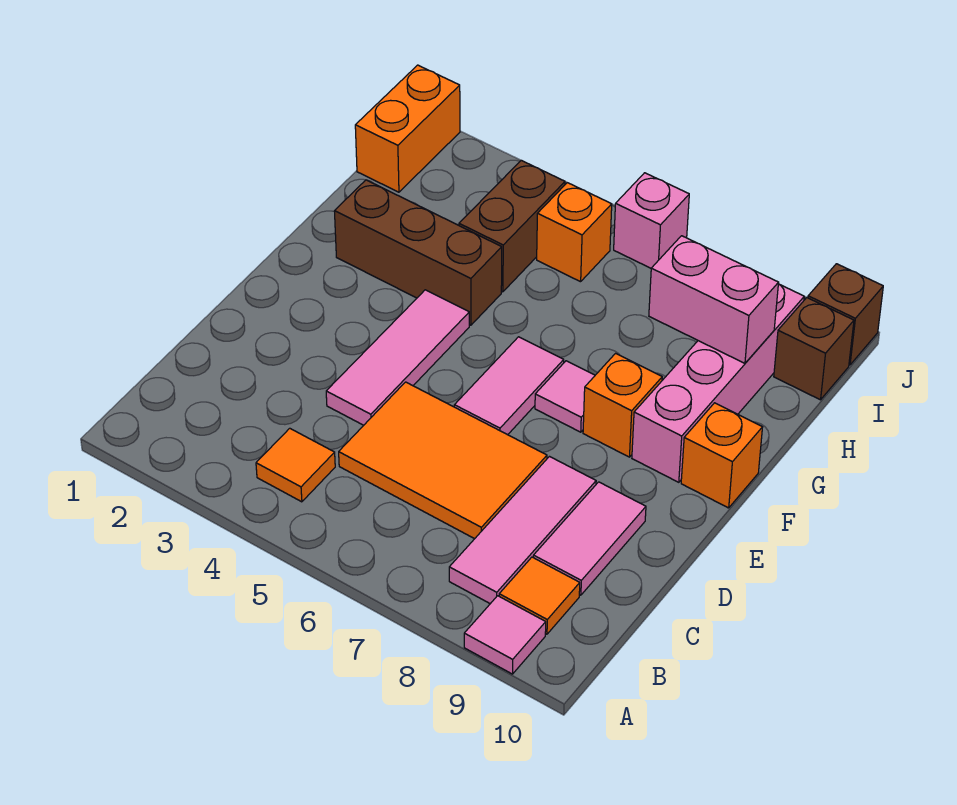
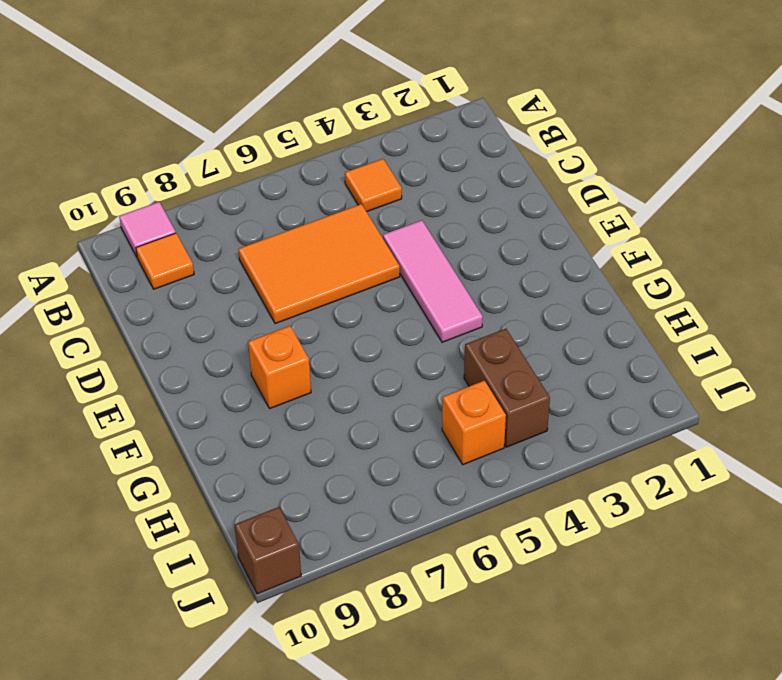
none -> pink 1x3 tile [449,457,596,604]
none -> pink 1x2 tile [533,482,646,595]
none -> pink 1x2 tile [454,337,564,435]

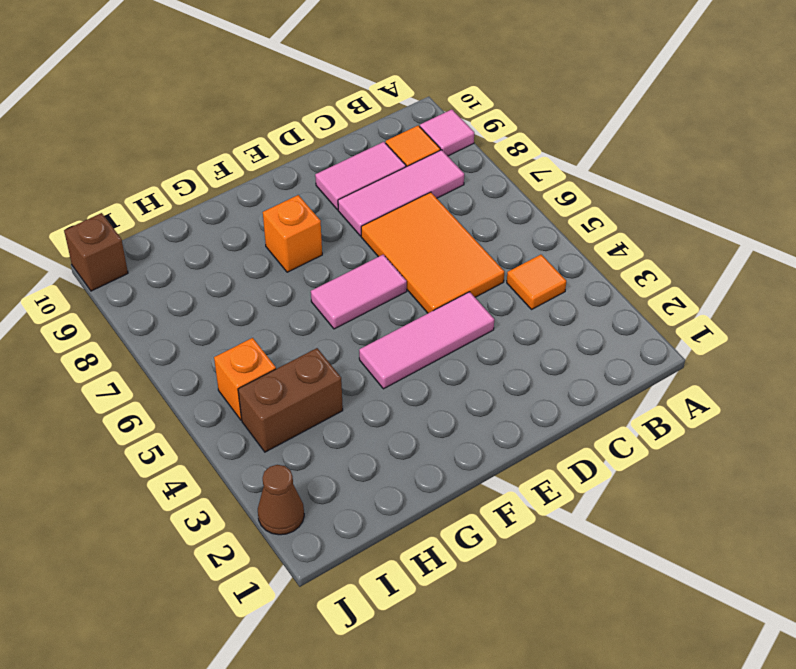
brown 1x1 cone [258,465,304,535] -> none
none -> pink 1x1 tile [535,361,595,432]
none -> pink 1x4 brick [632,284,804,482]
none -> orange 1x1 brick [681,403,763,508]

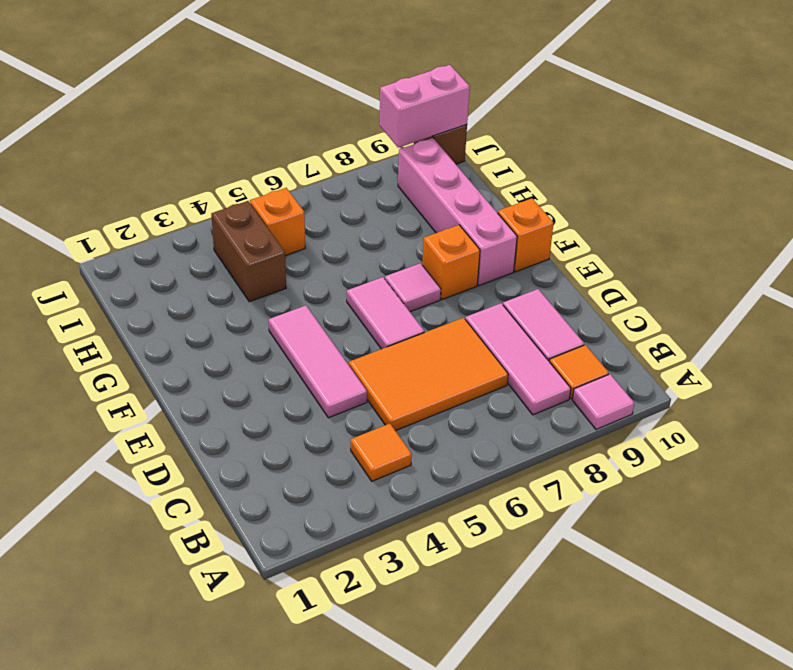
pink 1x2 brick [379,65,470,148] -> pink 1x2 brick moved to [649,236,779,363]
none -> brown 1x3 brick [334,180,502,325]
none -> orange 1x2 brick [355,65,460,192]
none -> brown 1x1 brick [774,298,854,400]

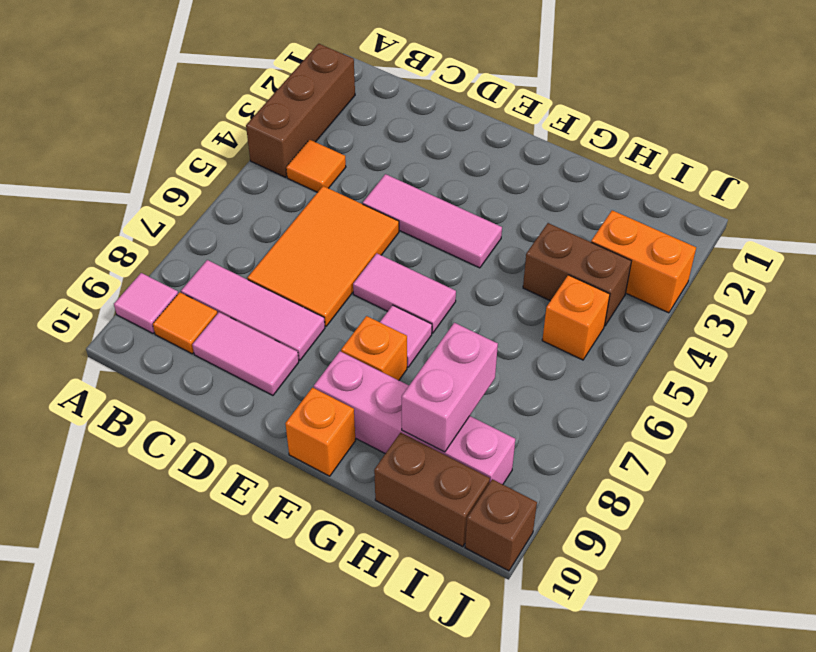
brown 1x3 brick [246,44,355,177] -> brown 1x3 brick moved to [334,180,502,325]
brown 1x2 brick [374,433,490,547] -> brown 1x1 brick [774,298,854,400]
orange 1x2 brick [591,210,696,313] -> orange 1x2 brick moved to [355,65,460,192]
none -> pink 1x1 brick [614,173,689,268]

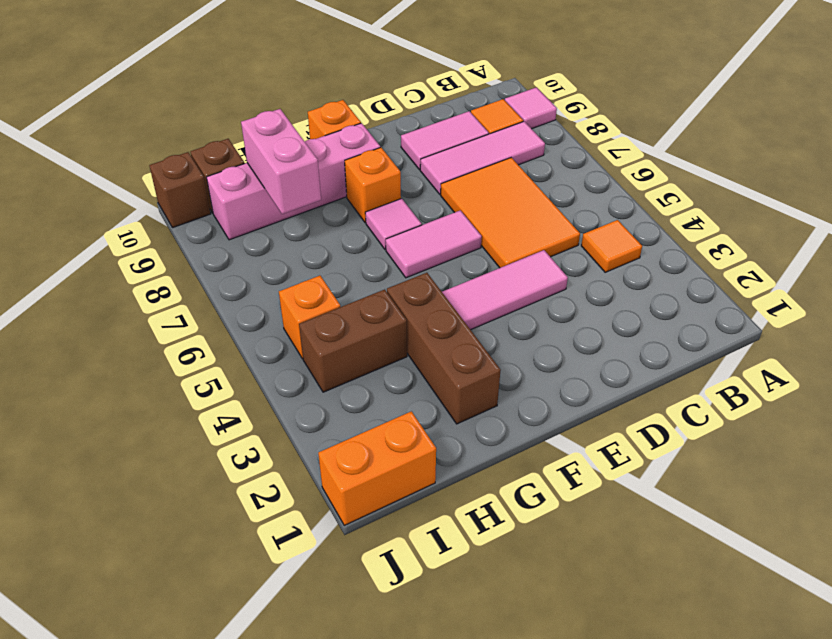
none -> pink 1x1 brick [614,173,689,268]

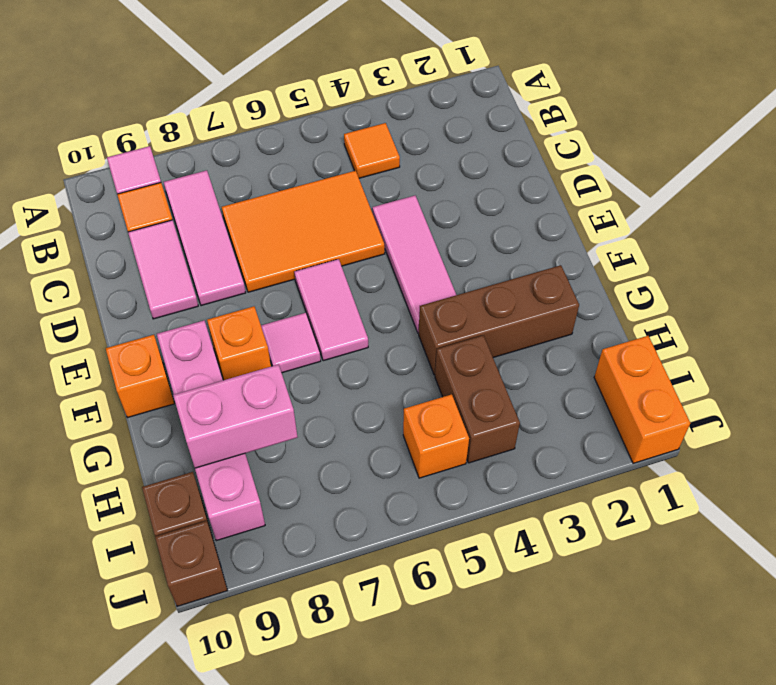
none -> pink 1x1 brick [614,173,689,268]

